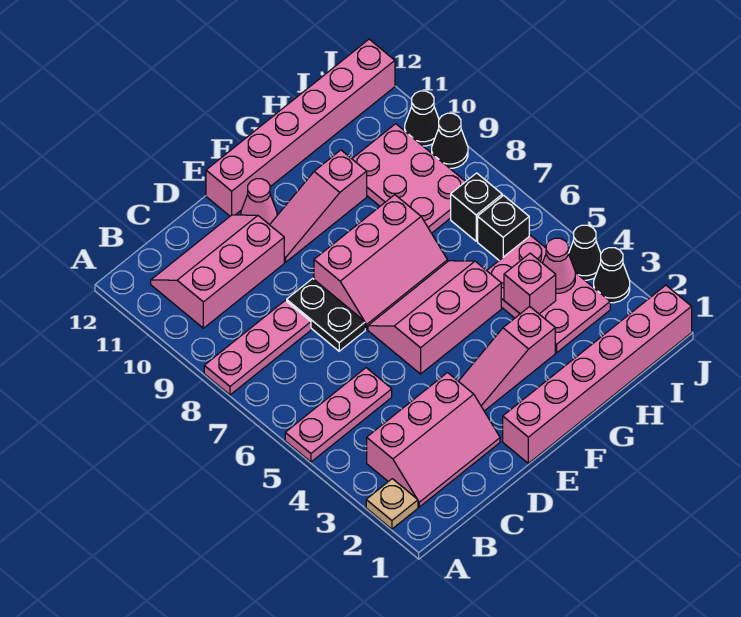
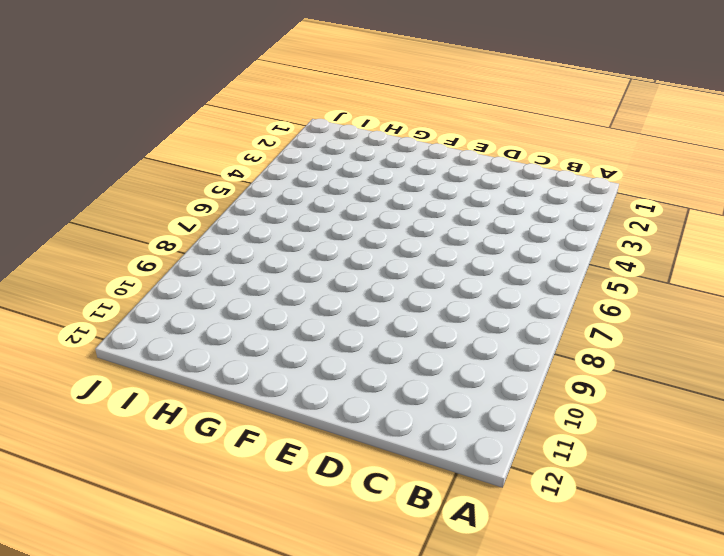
none -> tan 1x1 plate [366,479,418,529]
none -> pink 1x3 plate [285,368,392,462]
none -> pink 1x3 plate [204,301,311,395]

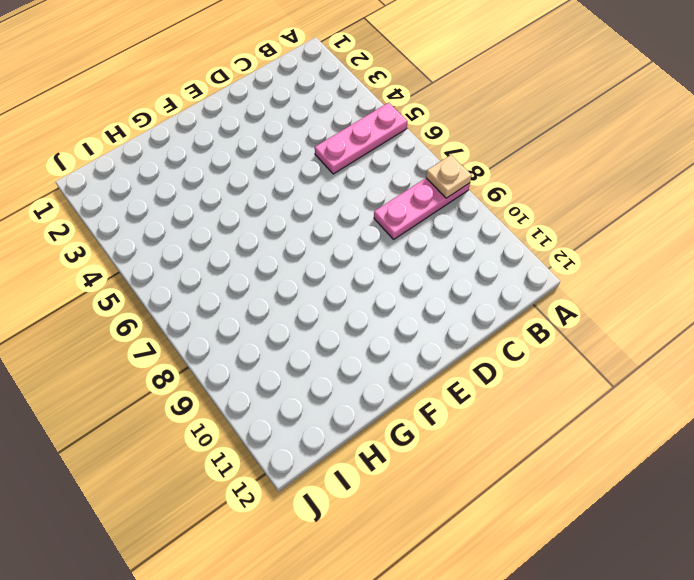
tan 1x1 plate [426,155,472,198] -> tan 1x1 plate moved to [366,479,418,529]
none -> pink 2x3 slope [367,373,500,507]
none -> pink 2x3 slope [151,215,284,328]
none -> black 1x2 plate [287,279,365,351]

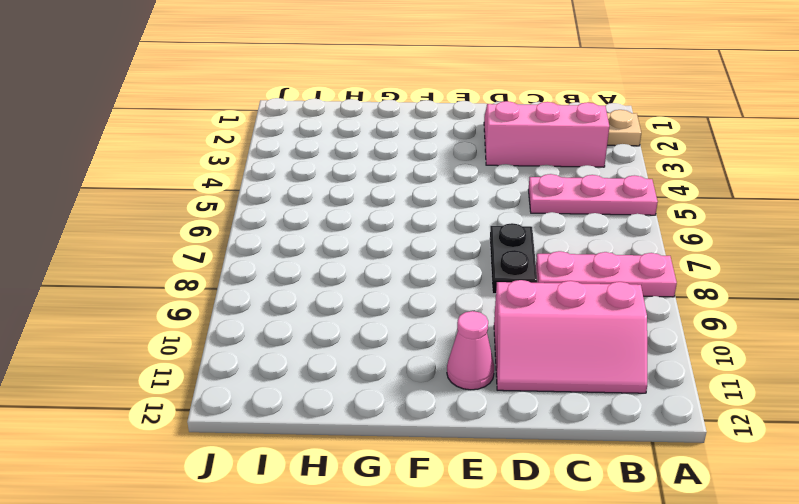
none -> pink 1x6 brick [503,285,692,463]
none -> pink 1x3 slope [459,306,555,411]
none -> pink 2x3 slope [368,261,501,374]

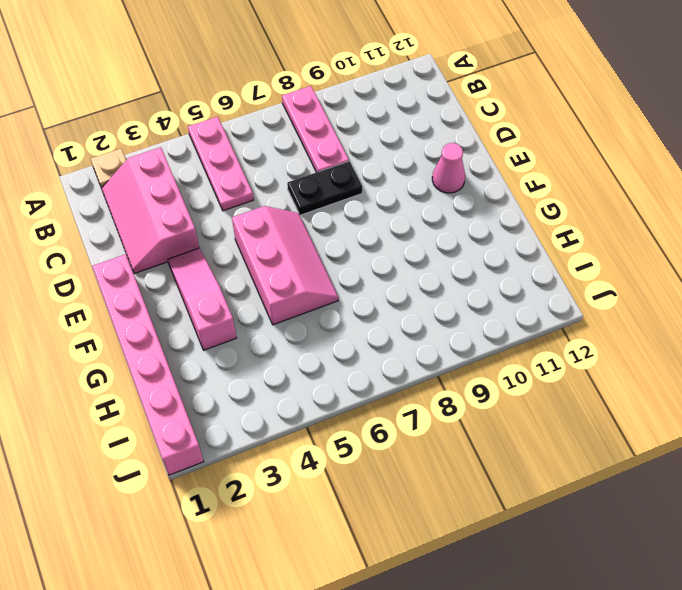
none -> pink 2x3 slope [151,215,284,328]
none -> pink 2x3 slope [314,195,447,329]
none -> pink 1x3 slope [270,150,367,262]

